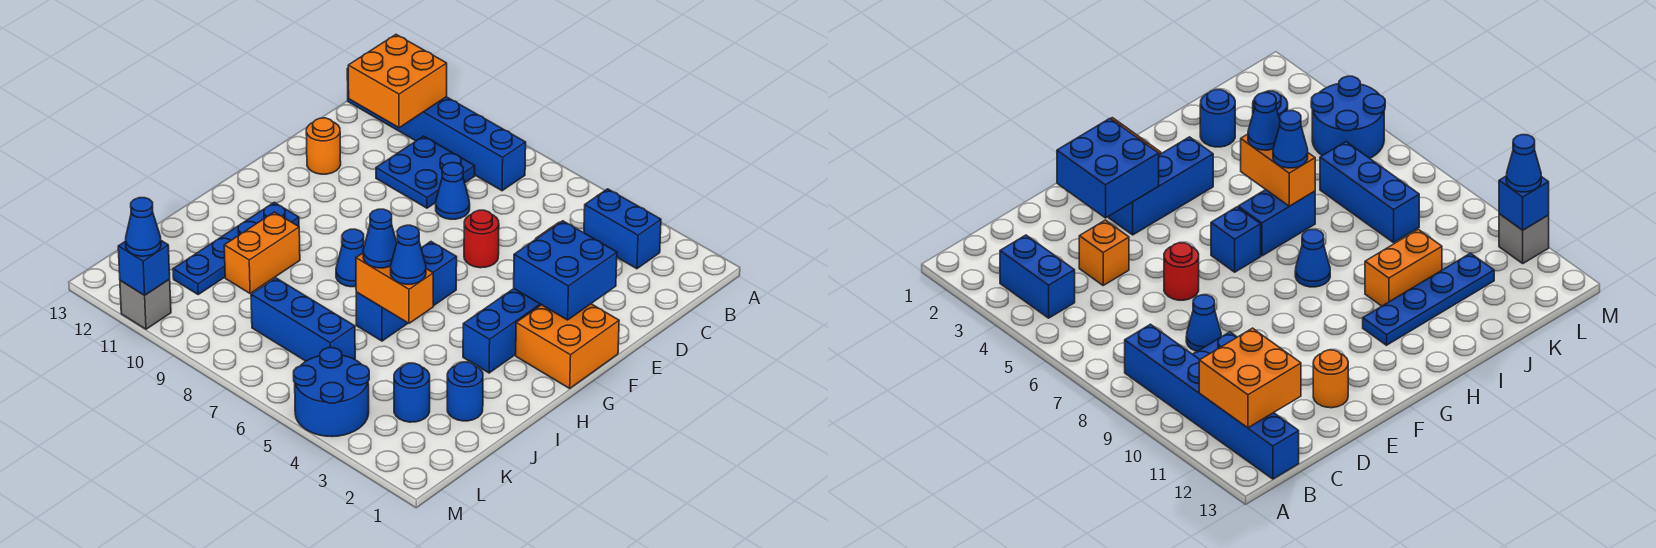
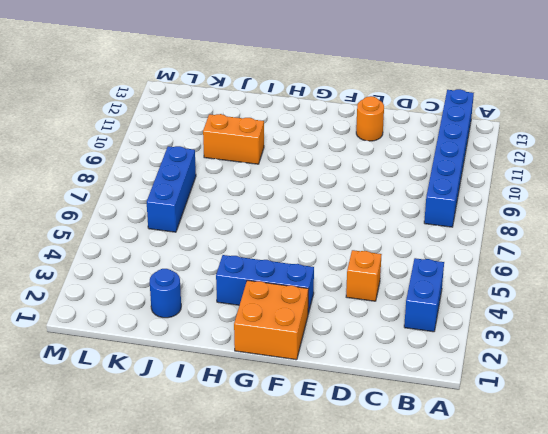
none -> blue 2x2 plate [376,136,475,208]
none -> blue 1x1 cone [436,163,470,219]
none -> red 1x1 round brick [464,210,499,268]

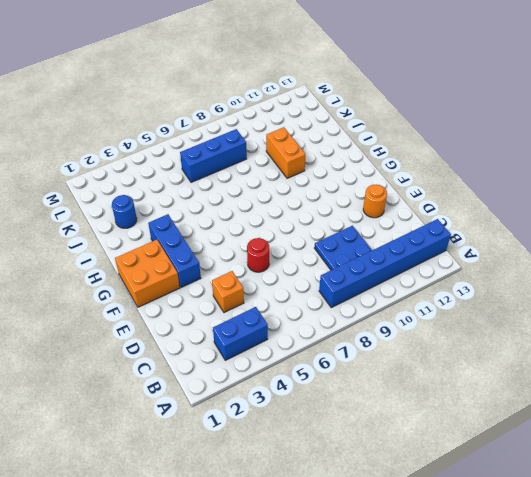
none -> blue 1x1 cone [436,163,470,219]
none -> blue 1x1 brick [421,242,457,306]
none -> blue 1x2 brick [356,292,408,341]

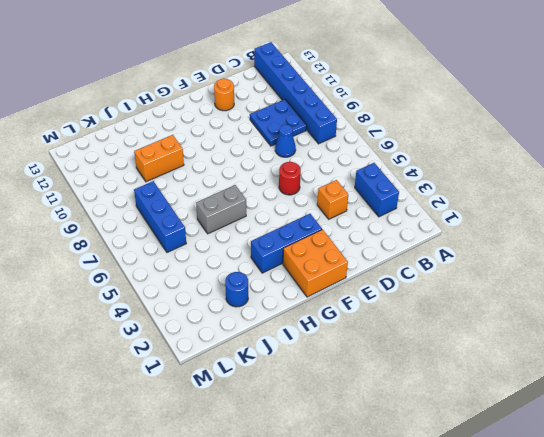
grey 1x2 brick [196,185,246,234] -> blue 1x2 brick [356,292,408,341]
none -> blue 1x1 brick [421,242,457,306]
none -> blue 1x1 cone [336,229,364,287]
none -> blue 1x4 plate [173,202,299,294]

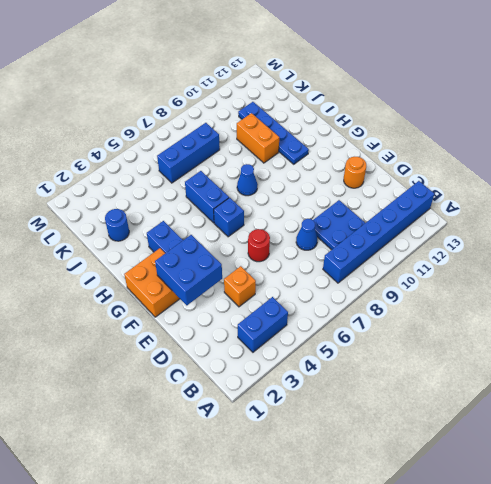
none -> blue 1x1 round brick [394,363,430,422]
none -> blue 2x2 round brick [293,348,369,437]
none -> grey 1x1 brick [120,279,171,329]

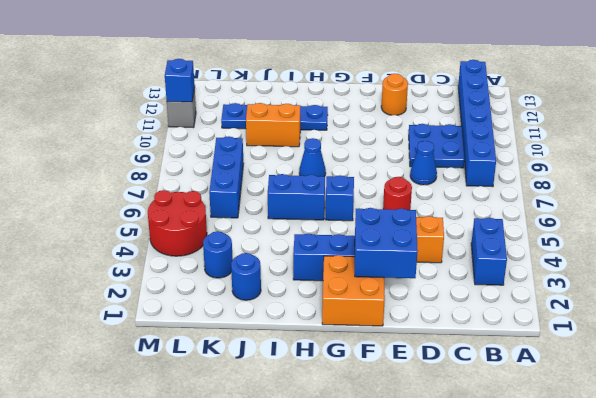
red 2x2 round brick [148,190,207,256] -> blue 2x2 round brick [293,348,369,437]
none -> orange 2x2 brick [348,35,447,128]
none -> orange 1x2 brick [356,253,433,323]
none -> blue 1x1 cone [391,225,426,284]

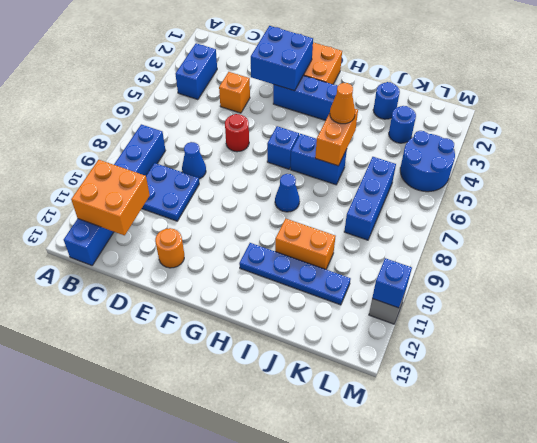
orange 1x1 cone [330,83,355,124] -> blue 1x1 cone [391,225,426,284]
none -> blue 1x1 cone [363,209,397,268]
none -> blue 1x1 cone [126,198,161,256]

